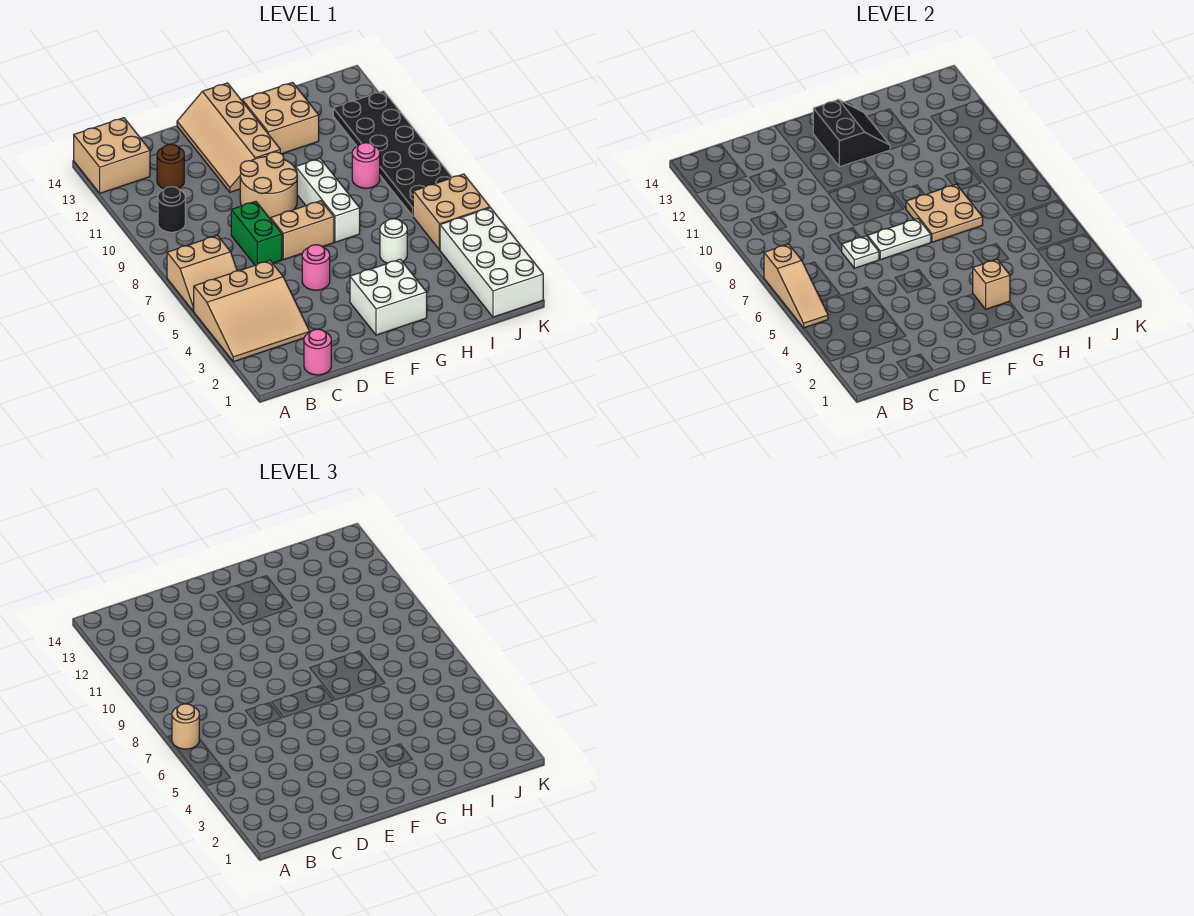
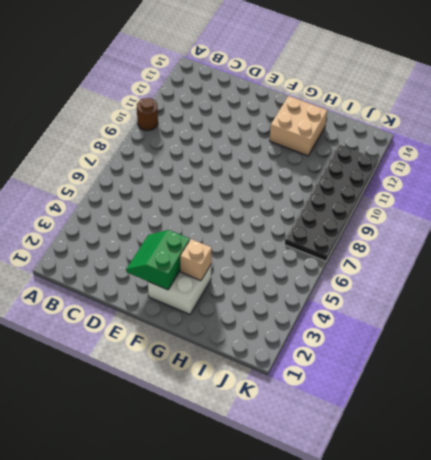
brown 1x1 round brick [137,98,158,131] -> brown 1x1 round brick moved to [157,144,184,189]
green 2x2 slope [126,230,190,290] -> none
none -> tan 3x3 slope [194,261,310,362]
none -> tan 2x2 slope [167,235,237,311]
none -> tan 2x2 brick [74,118,150,193]

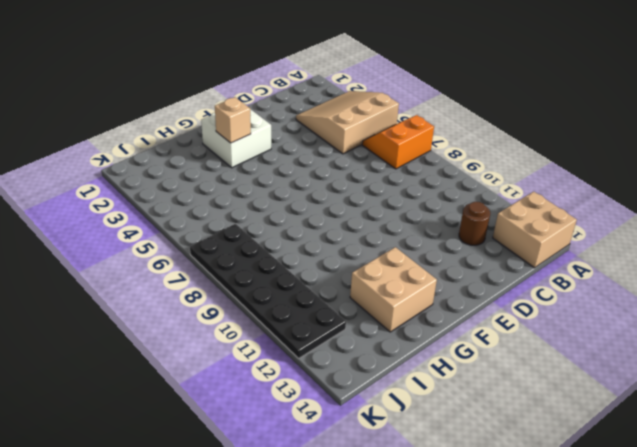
orange 2x2 slope [362,115,434,169] -> tan 2x2 slope [167,235,237,311]
none -> black 1x1 round brick [158,187,185,232]
none -> pink 1x1 round brick [304,329,331,375]
none -> green 1x2 brick [231,201,282,265]

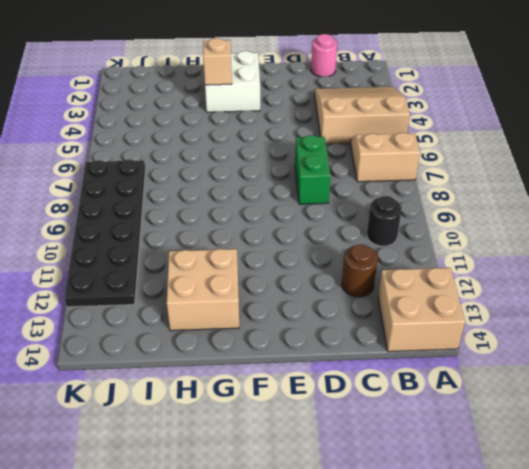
none -> pink 1x1 round brick [302,245,330,290]
none -> tan 1x2 brick [271,201,334,260]
none -> tan 2x2 round brick [240,152,297,219]

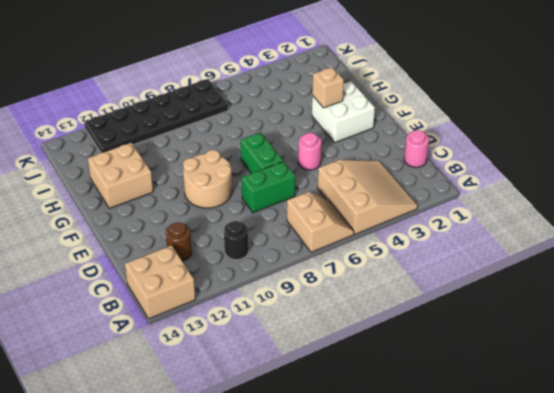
green 1x2 brick [241,132,283,174] -> tan 1x2 brick [271,201,334,260]
none -> tan 2x4 slope [177,83,280,192]
none -> white 1x3 brick [296,158,360,242]
none -> white 1x1 round brick [380,219,407,263]

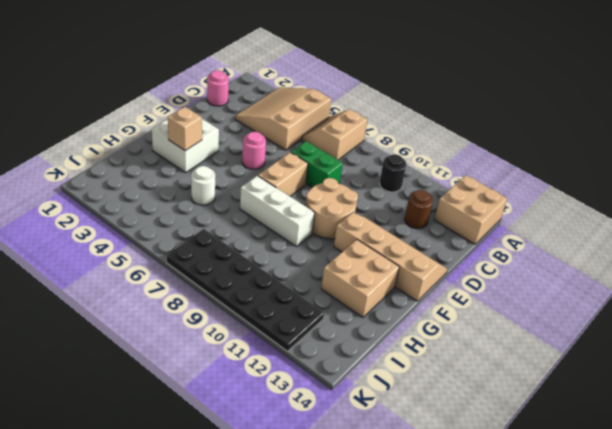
none -> pink 1x1 round brick [352,143,380,188]
none -> white 2x4 brick [440,208,543,317]
none -> tan 2x2 brick [413,174,490,250]

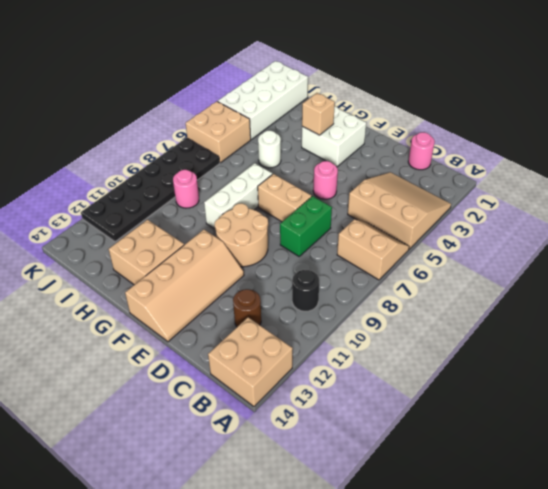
none -> tan 1x3 slope [764,244,828,328]
none -> white 1x1 plate [842,236,879,268]
none -> white 1x2 plate [868,219,931,260]

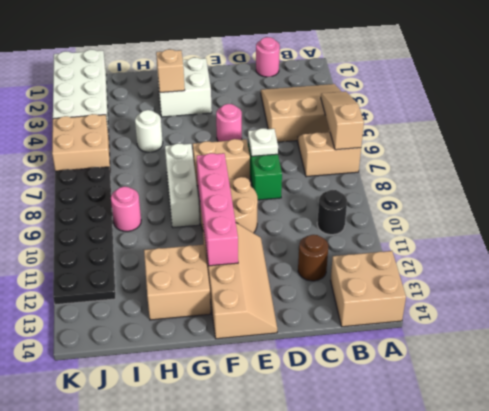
pink 1x4 brick [197,153,238,266] -> black 2x2 slope [813,100,890,167]
none -> white 1x2 plate [868,219,931,260]
none -> tan 2x2 plate [906,184,983,242]
none -> tan 1x1 round brick [172,704,199,749]

